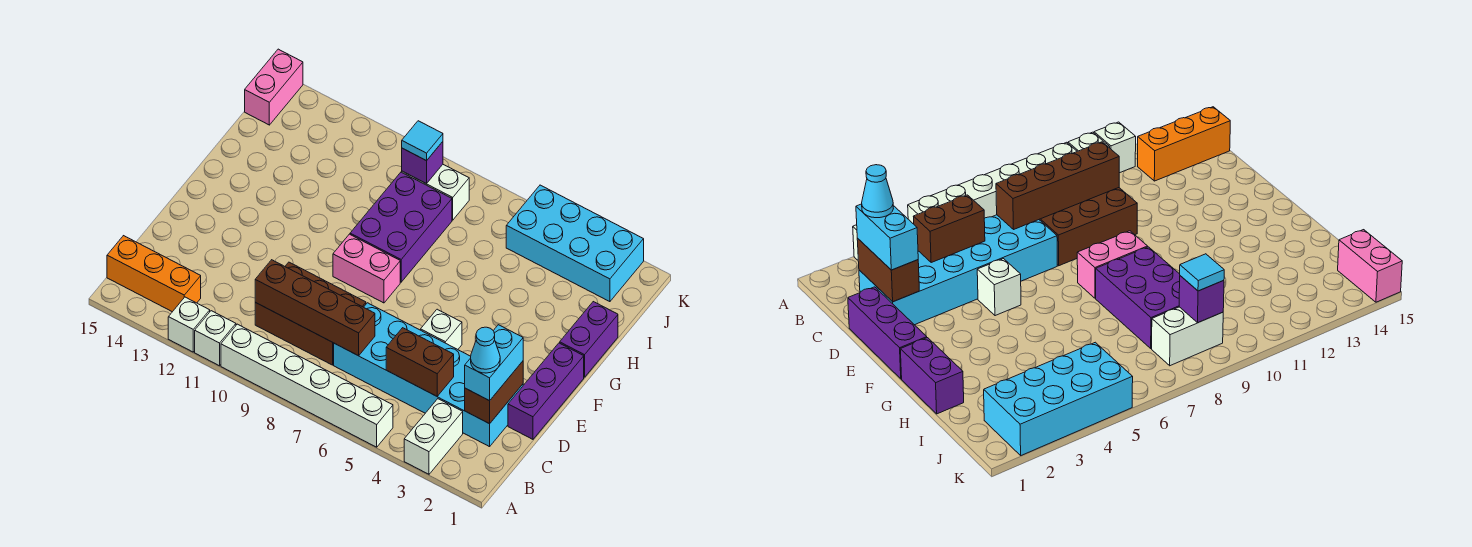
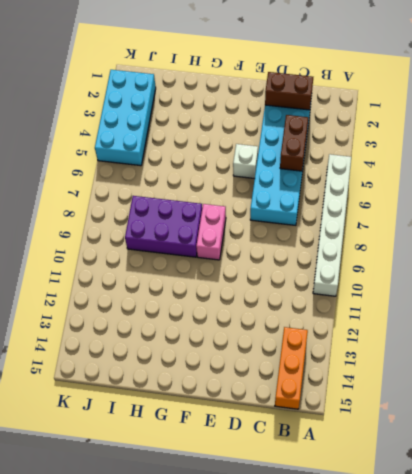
none -> white 1x2 brick [404,399,463,474]
none -> white 1x1 brick [195,311,236,366]
none -> white 1x1 brick [168,297,210,352]

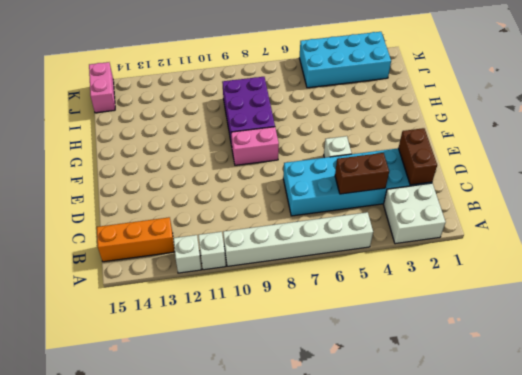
white 2x2 brick [384,183,445,244] -> white 1x2 brick [404,399,463,474]
none -> brown 2x3 brick [255,262,366,365]
none -> purple 1x3 brick [508,343,584,439]
none -> purple 1x2 brick [560,302,618,377]

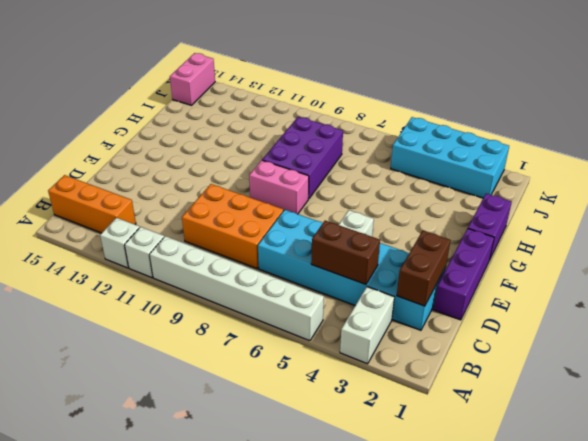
orange 2x3 brick [182,184,283,269] -> brown 2x3 brick [255,262,366,365]
none -> white 1x2 brick [402,165,469,220]
none -> brown 1x4 brick [255,260,375,356]
none -> purple 1x1 brick [402,142,443,183]

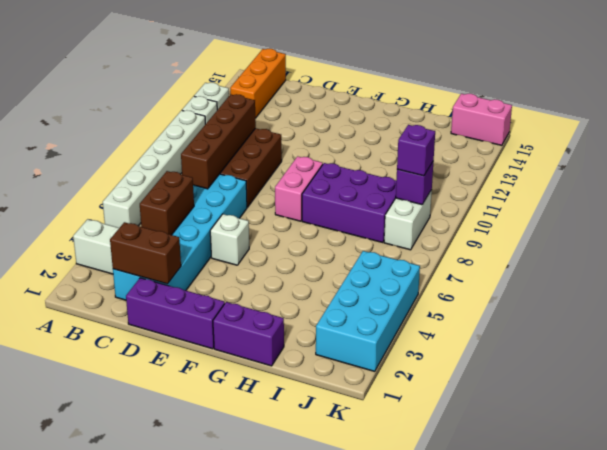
purple 1x1 brick [397,125,435,176] -> cyan 1x1 tile [402,121,443,161]
none -> cyan 1x2 brick [465,325,523,401]
none -> cyan 1x1 cone [471,327,500,373]

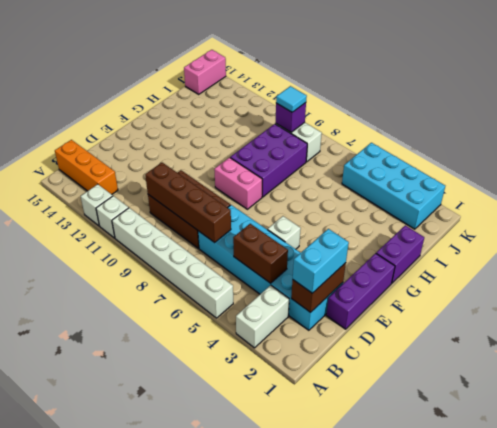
none -> cyan 1x1 cone [471,327,500,373]

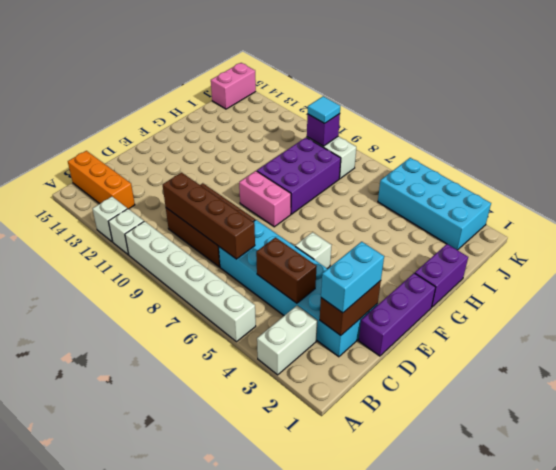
none -> cyan 1x1 cone [471,327,500,373]

